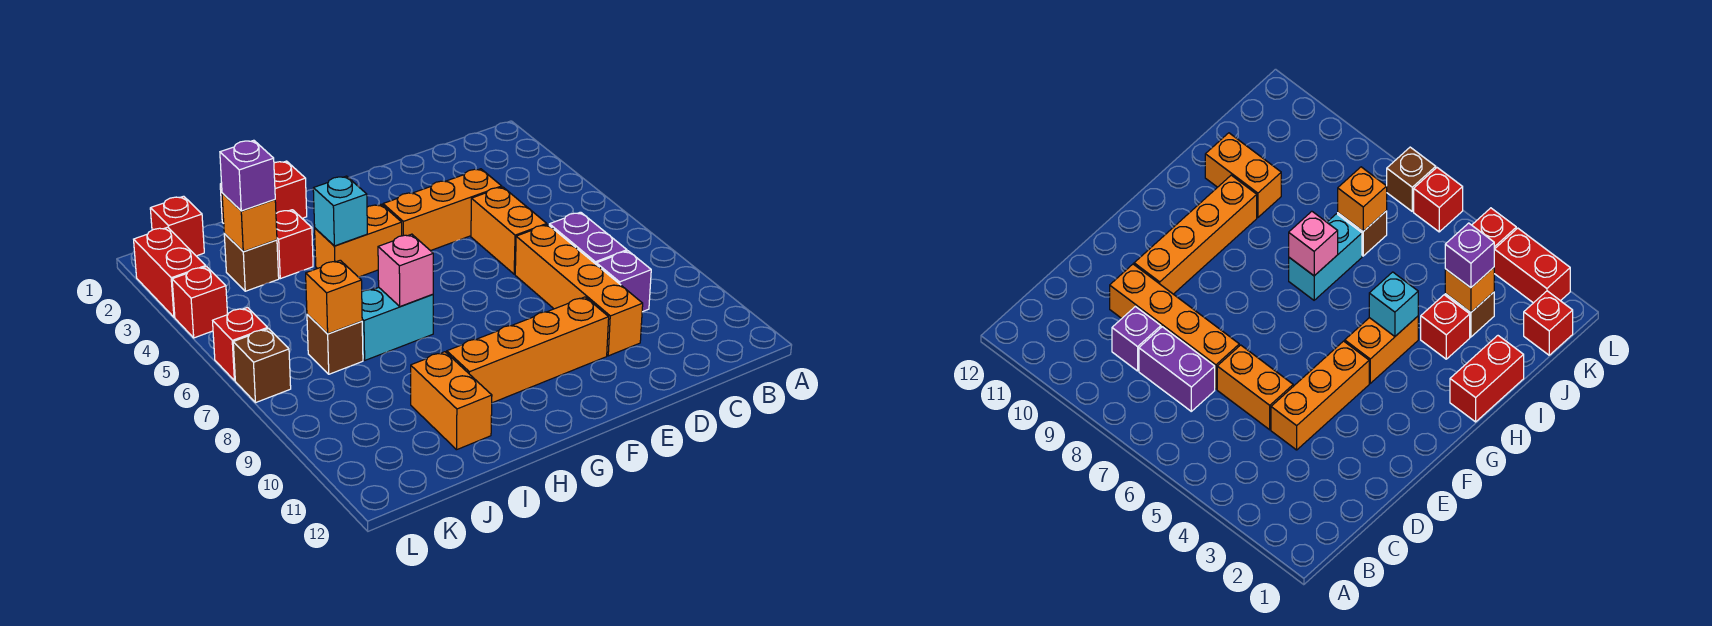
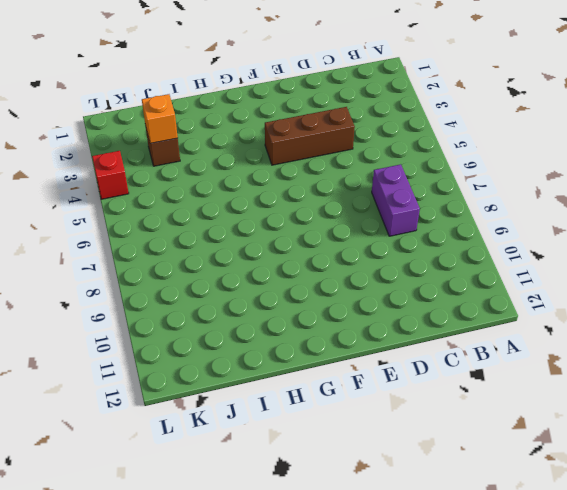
brown 1x3 brick [265,107,355,165] -> orange 1x3 brick [383,169,502,251]
none -> purple 1x1 brick [596,251,651,312]
none -> orange 1x2 brick [471,187,547,274]
none -> orange 1x4 brick [515,225,643,356]

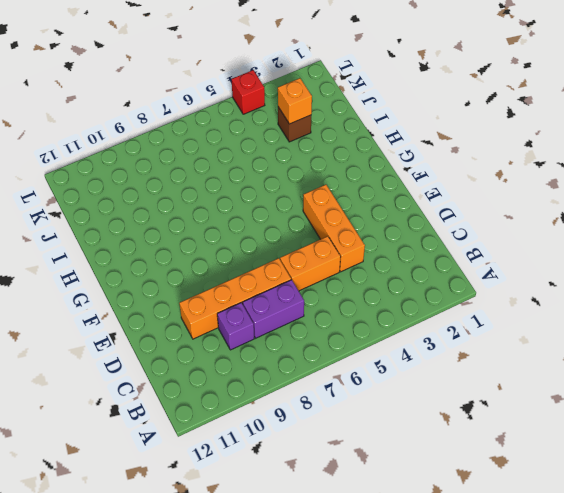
none -> orange 1x4 brick [447,297,609,403]
none -> orange 1x2 brick [315,204,402,277]
none -> red 1x2 brick [220,161,307,224]

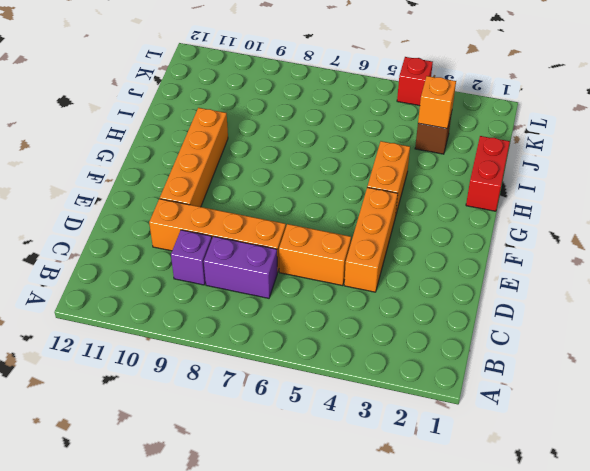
none -> cyan 1x2 brick [362,287,433,360]
none -> red 1x1 brick [276,210,313,279]
none -> orange 1x2 brick [411,352,492,450]

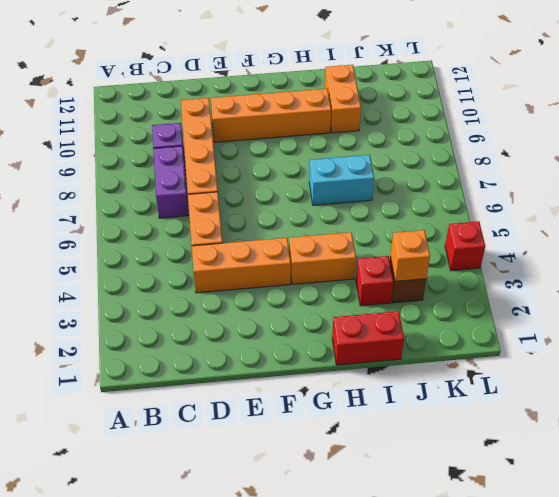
none -> brown 1x1 brick [307,314,363,374]
none -> red 1x1 brick [150,196,204,256]
none -> red 1x2 brick [134,227,206,317]

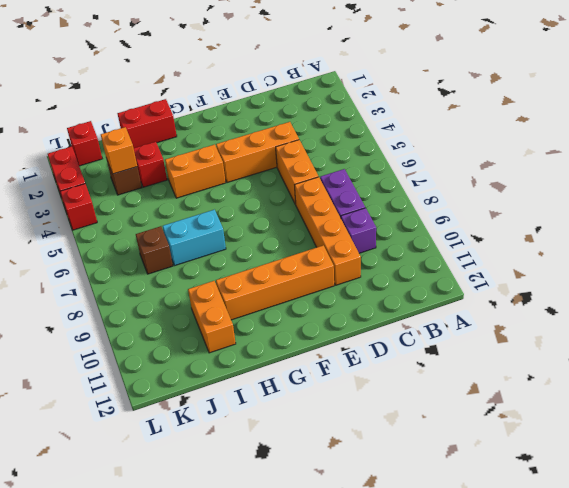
none -> red 1x1 brick [213,307,268,381]
none -> brown 1x1 brick [233,329,291,403]
none -> cyan 1x1 brick [313,176,367,246]

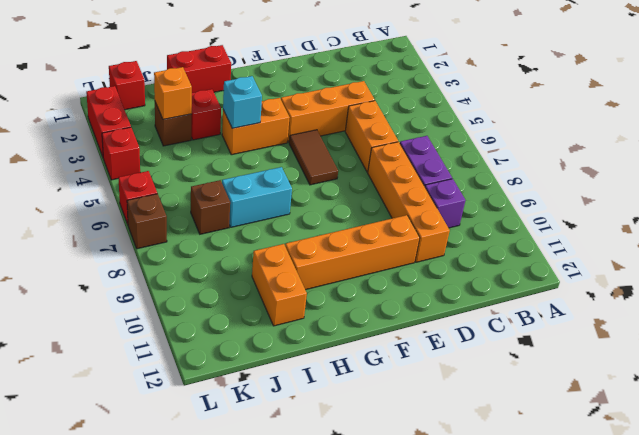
brown 1x2 tile [289,130,338,185] -> none
none -> pink 1x1 brick [378,234,433,306]
none -> orange 1x1 brick [306,260,362,334]
none -> purple 1x1 brick [220,140,275,211]

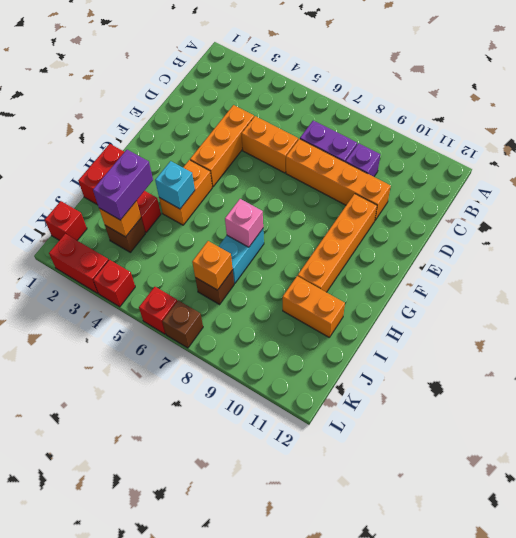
purple 1x2 brick [93,150,153,220] -> purple 1x1 brick [220,140,275,211]

